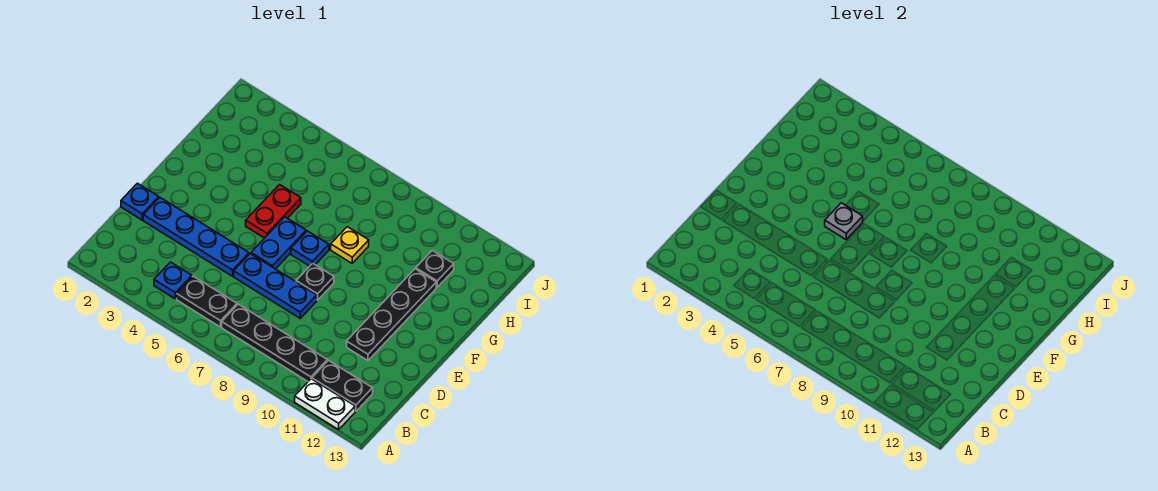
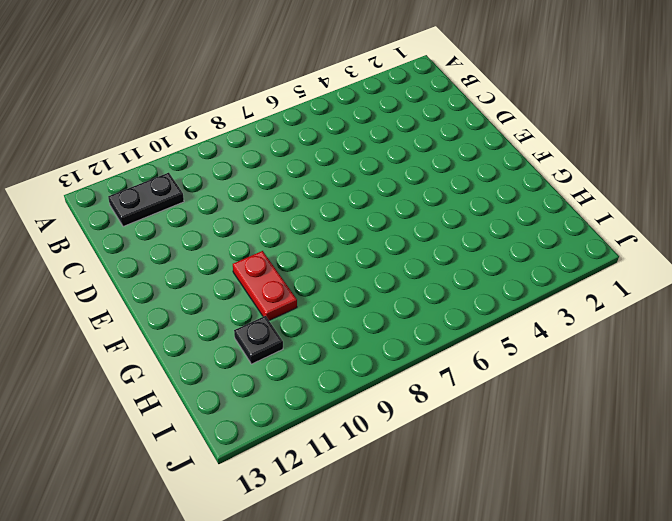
red 1x2 plate [233,251,297,320] -> red 1x2 plate moved to [246,185,301,238]
none -> white 1x2 plate [295,379,355,430]
none -> blue 1x1 plate [154,262,192,299]
none -> black 1x2 plate [177,276,237,327]

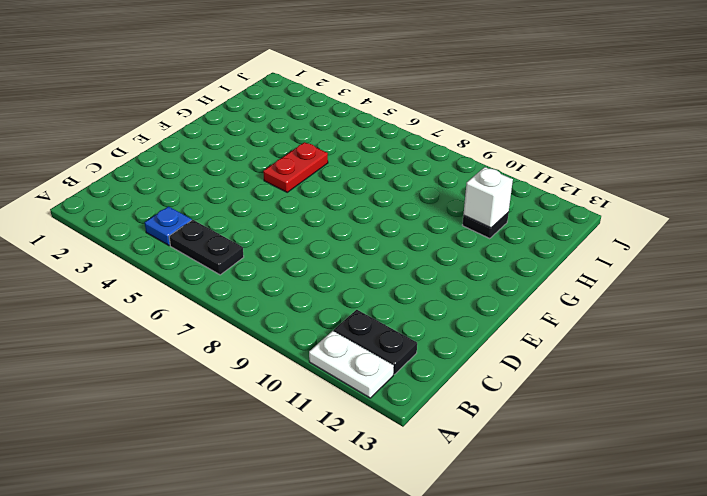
white 1x1 brick [463,167,513,228] -> none
none -> black 1x4 plate [222,304,327,381]
none -> blue 1x1 plate [121,183,159,220]
none -> blue 1x4 plate [143,198,249,276]

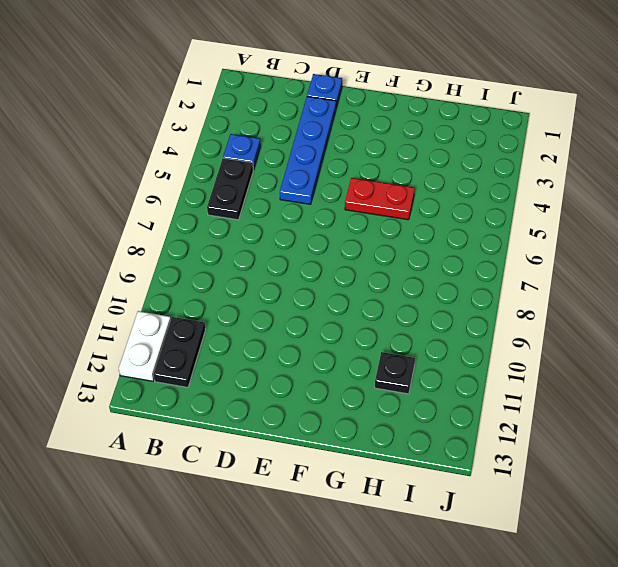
none -> black 1x4 plate [222,304,327,381]
none -> blue 1x3 plate [234,254,317,318]
none -> black 1x4 plate [347,269,436,361]

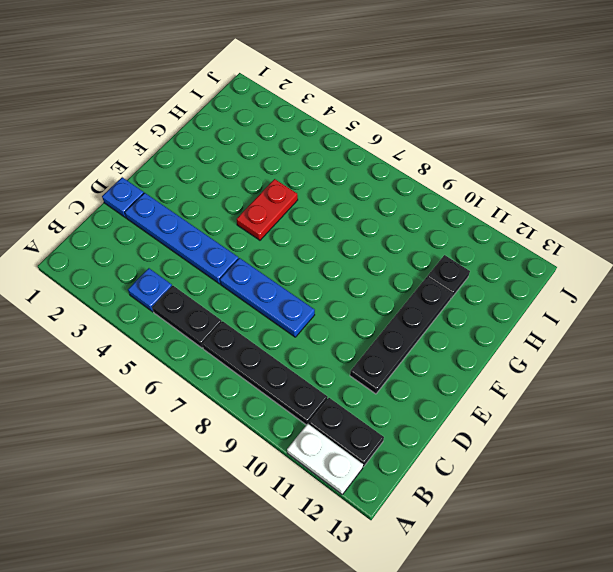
none -> blue 1x2 plate [251,217,306,269]
none -> black 1x1 plate [296,263,334,300]
none -> blue 1x1 plate [291,231,329,266]

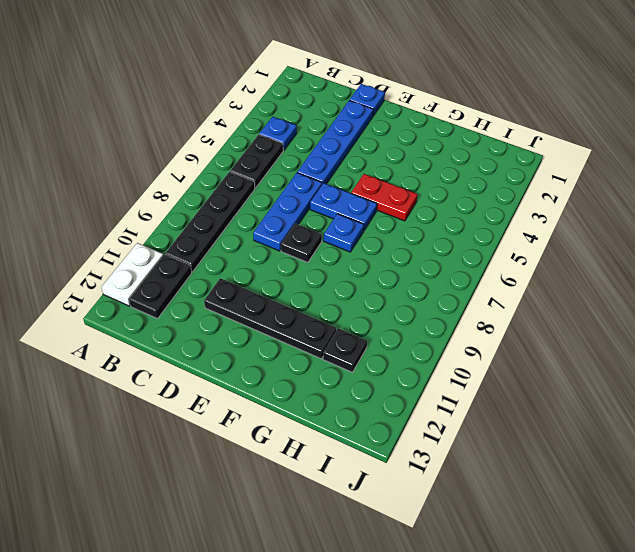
none -> yellow 1x1 plate [331,227,369,263]
none -> grey 1x1 plate [825,203,863,240]

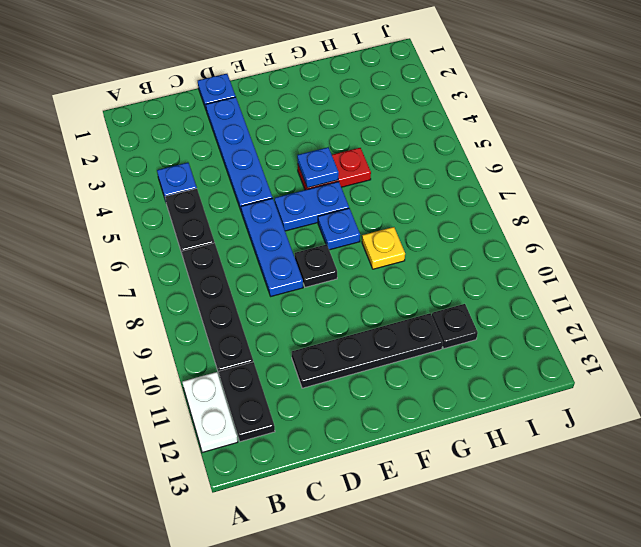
blue 1x1 plate [297,147,339,188] -> grey 1x1 plate [825,203,863,240]

